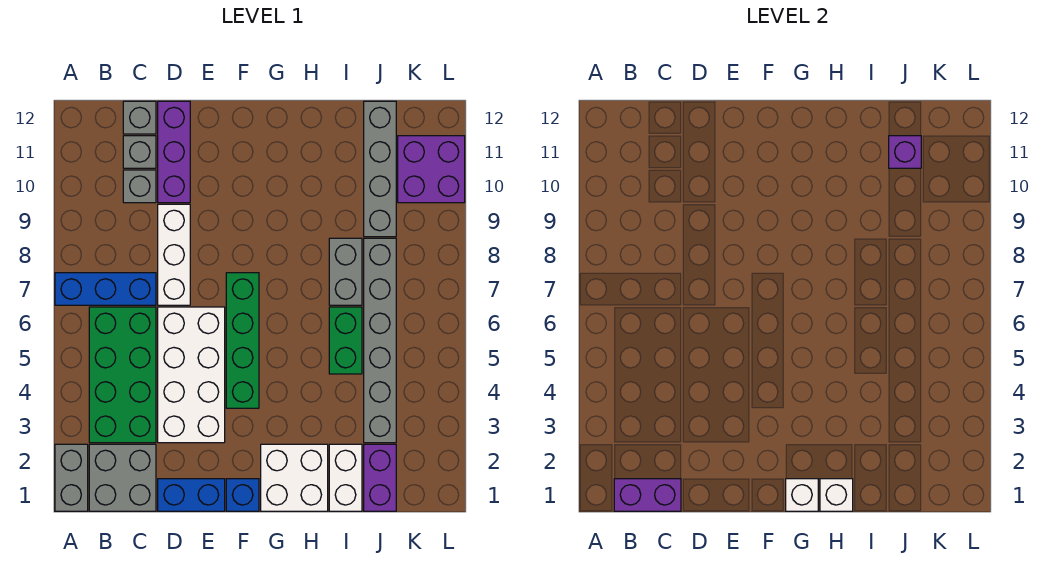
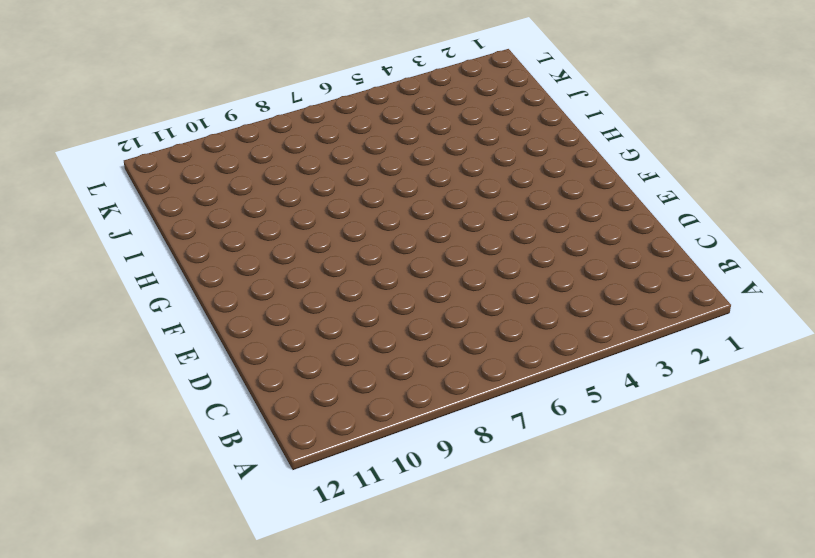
none -> grey 1x2 brick [55,444,88,511]
none -> blue 1x3 brick [55,273,156,305]
none -> grey 2x2 brick [89,444,156,511]

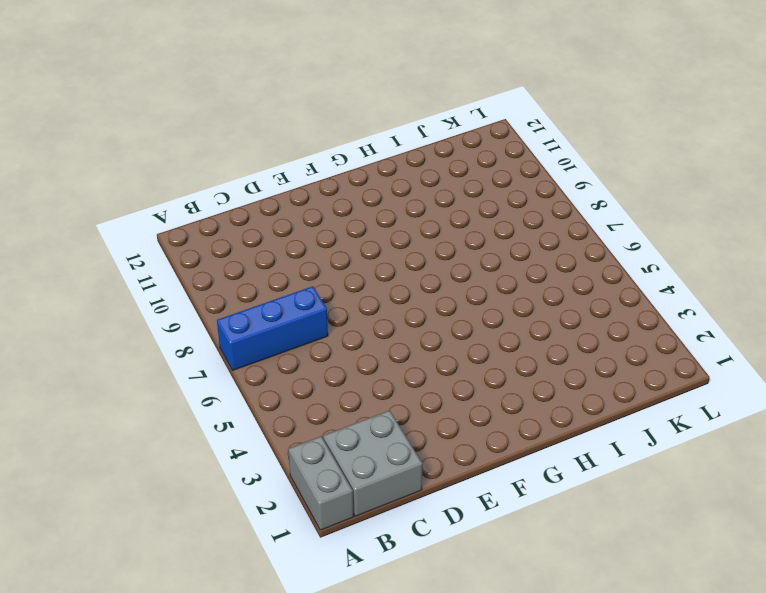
none -> green 2x4 brick [89,307,156,443]
none -> grey 1x1 brick [123,170,156,203]
none -> grey 1x1 brick [123,136,156,168]

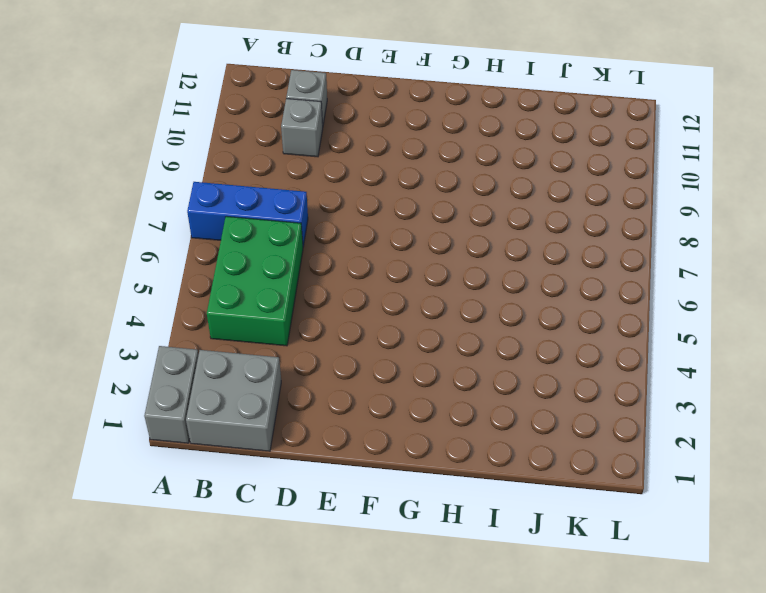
green 2x3 brick [207,216,303,346] -> green 2x4 brick [89,307,156,443]
none -> grey 1x1 brick [123,101,156,134]
none -> blue 1x2 brick [158,479,225,511]
none -> white 2x4 brick [158,307,225,443]

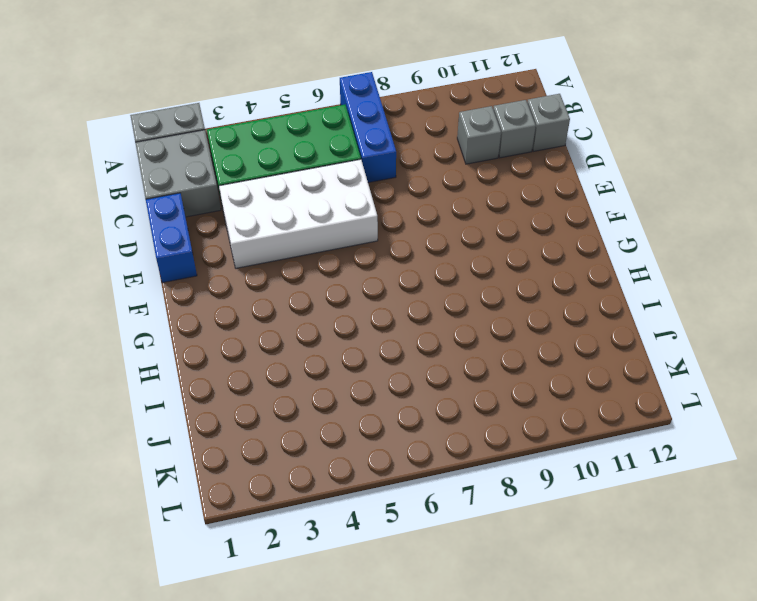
none -> white 1x3 brick [158,204,190,305]
none -> purple 1x3 brick [158,101,190,203]
none -> blue 1x1 brick [226,479,259,511]

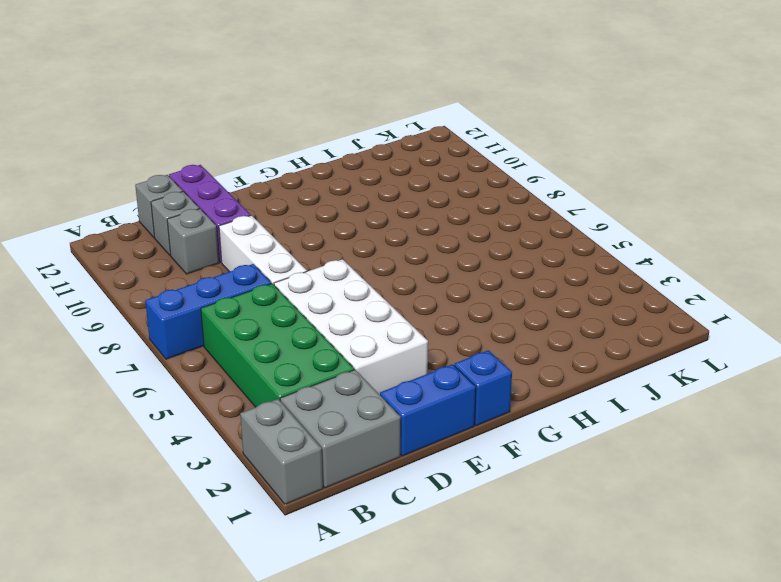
none -> green 1x4 brick [226,273,259,408]
none -> white 2x2 brick [261,444,328,511]
none -> white 1x2 brick [329,444,362,511]

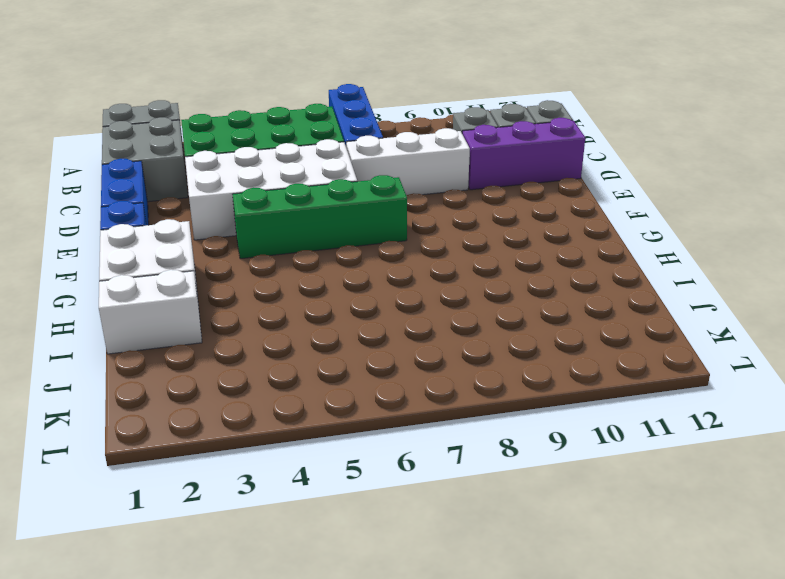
none -> green 1x2 brick [329,307,362,374]
none -> grey 1x2 brick [329,238,362,305]
none -> purple 1x2 brick [364,444,396,511]

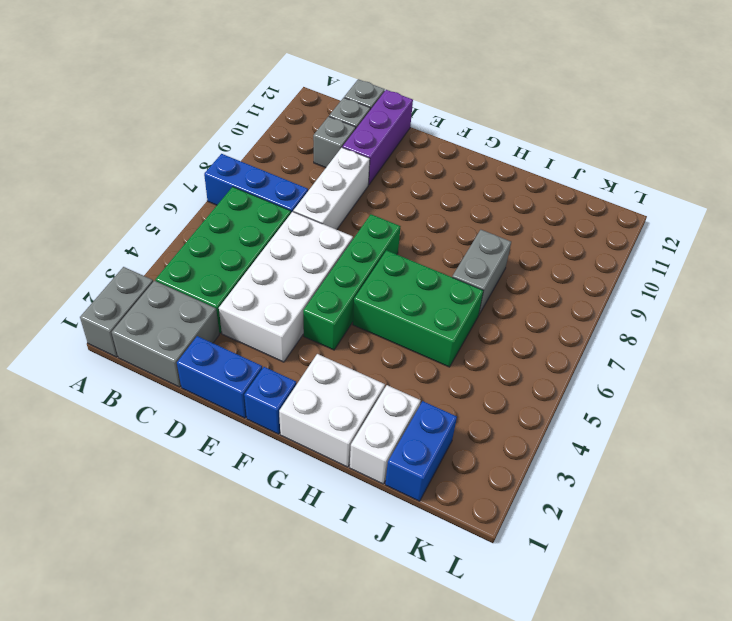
green 2x3 brick [353,250,483,367] -> green 1x2 brick [329,307,362,374]
blue 1x2 brick [385,401,457,501] -> purple 1x2 brick [364,444,396,511]
none -> grey 1x6 brick [364,238,396,443]
none -> grey 1x4 brick [364,101,396,237]
none -> purple 2x2 brick [398,136,465,203]

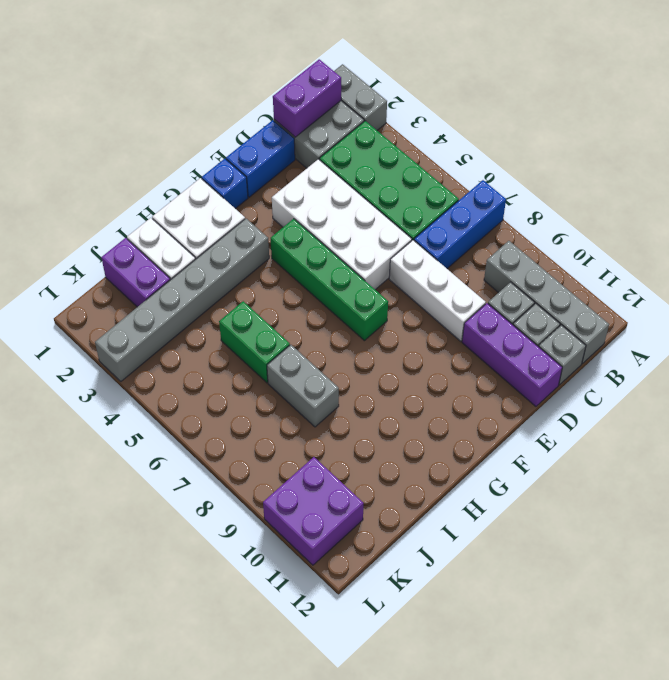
grey 1x4 brick [484,241,609,364] -> grey 1x4 brick moved to [364,101,396,237]
grey 1x6 brick [95,219,269,381] -> grey 1x6 brick turned to [364,238,396,443]
none -> white 1x1 brick [786,479,818,511]
none -> white 1x1 brick [820,479,853,511]
none -> purple 1x1 brick [889,136,921,168]

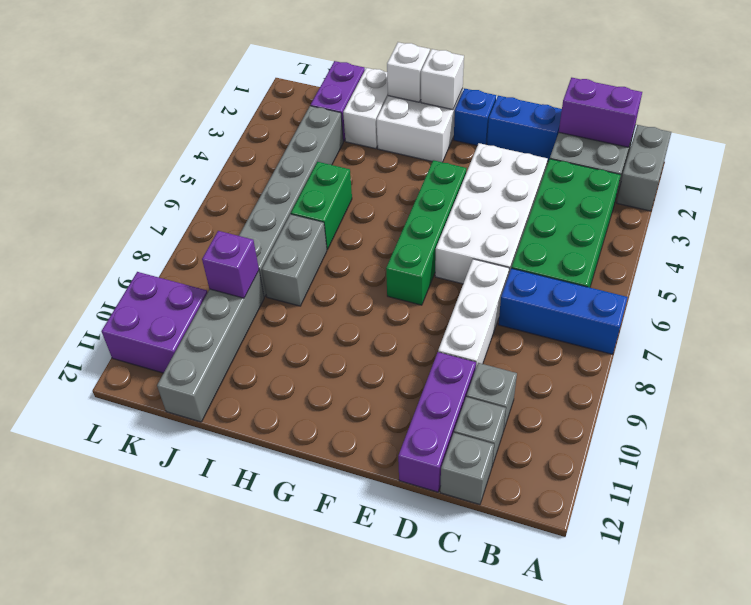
purple 1x1 brick [202,231,259,298] -> purple 1x1 brick moved to [889,136,921,168]

